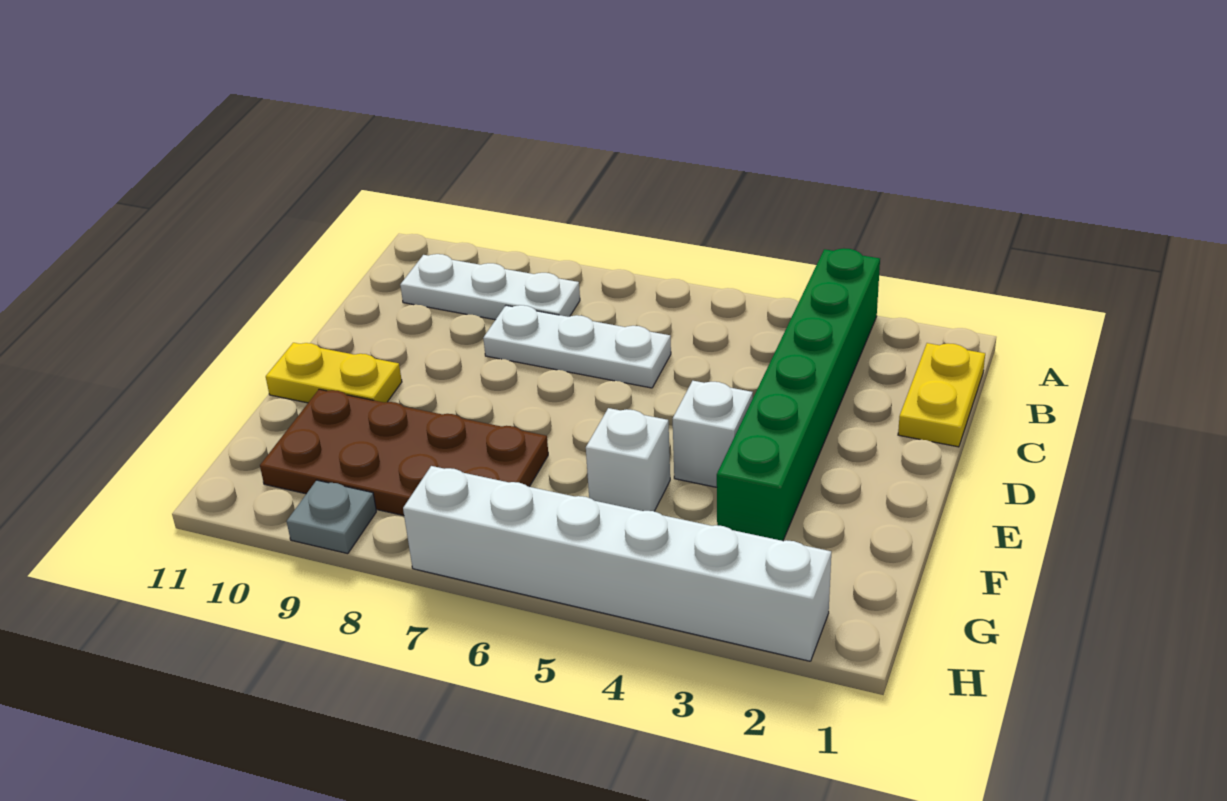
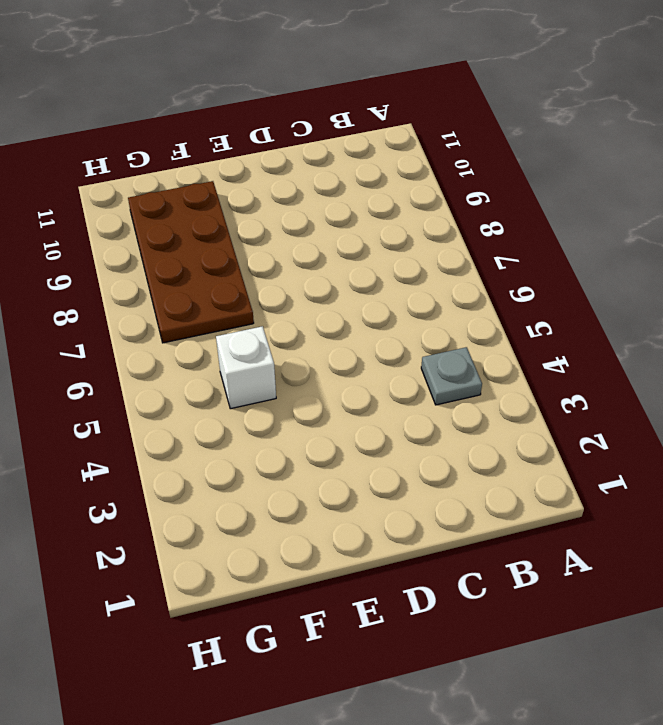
grey 1x1 plate [421,347,482,405] -> grey 1x1 plate moved to [287,480,376,554]
none -> green 1x6 brick [717,248,880,541]
none -> yellow 1x2 plate [898,343,985,447]

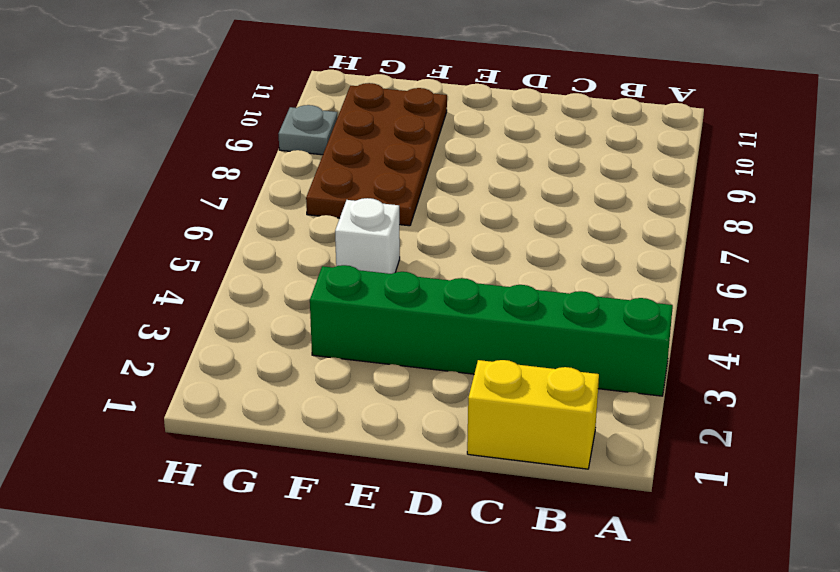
yellow 1x2 brick [467,360,599,469] -> yellow 1x2 plate [898,343,985,447]
none -> white 1x3 plate [400,254,580,320]
none -> white 1x3 plate [483,305,671,388]

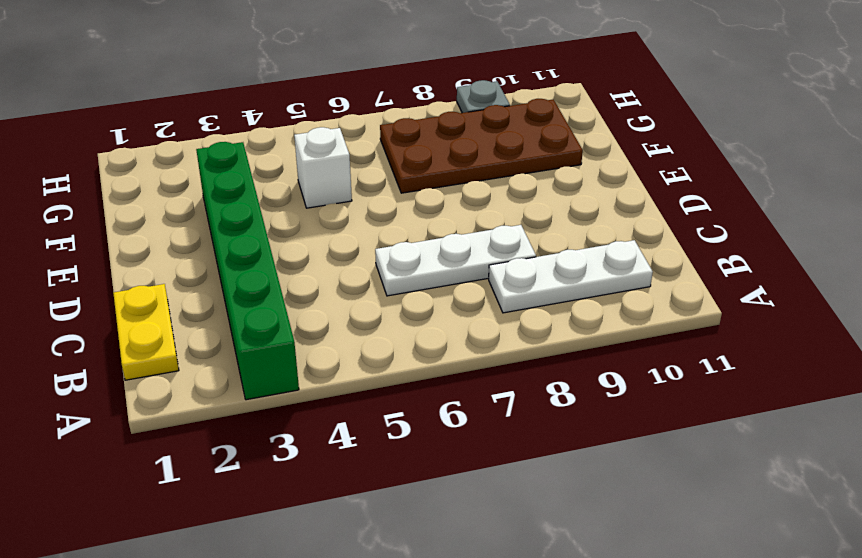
none -> white 1x1 brick [673,381,753,487]
none -> yellow 1x2 plate [266,343,402,403]

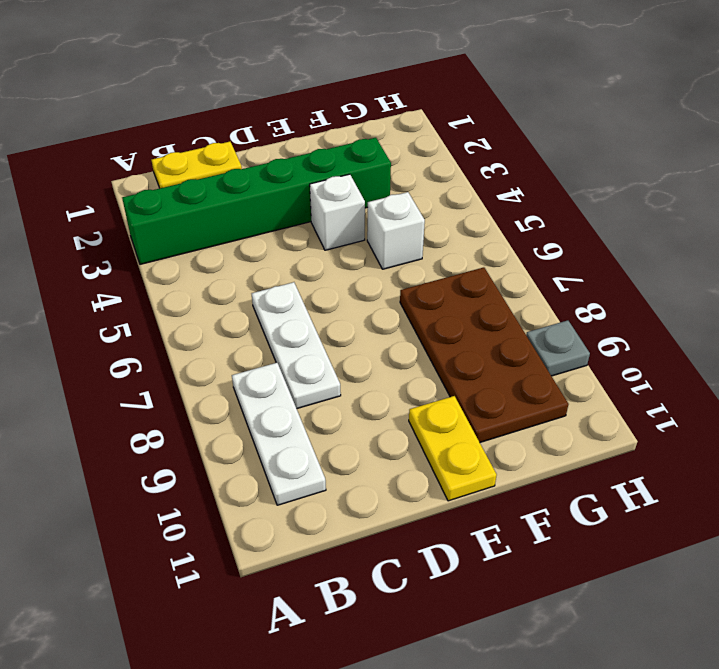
none -> white 1x6 brick [403,466,831,661]

